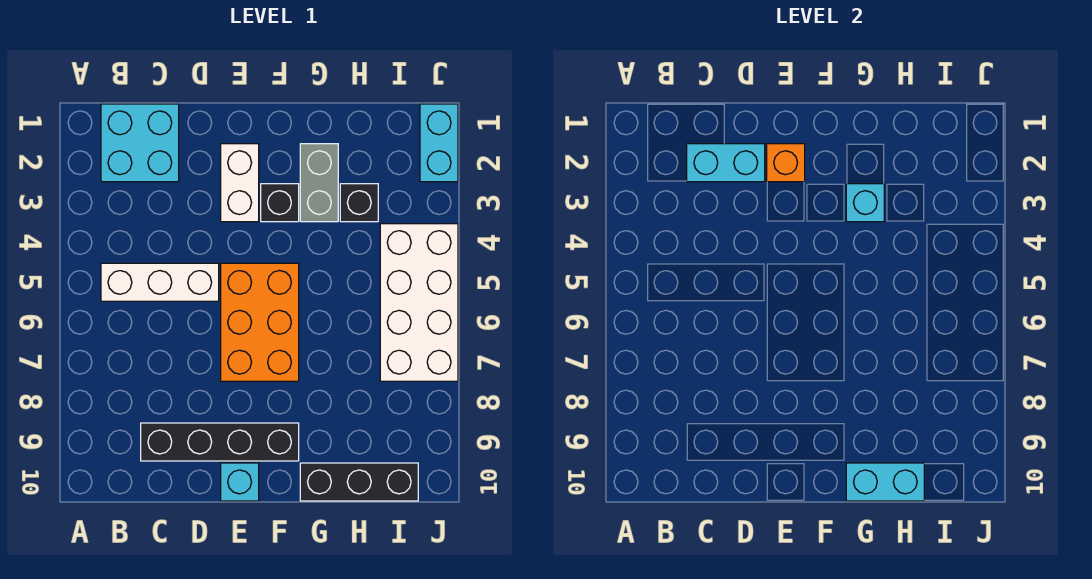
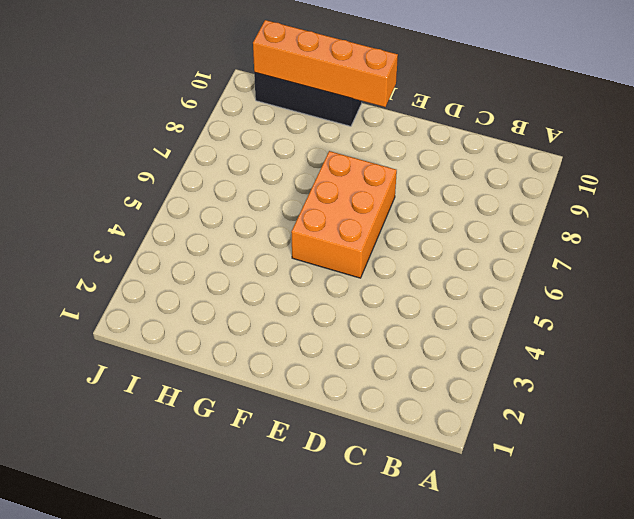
orange 1x4 brick [253,20,398,107] -> cyan 1x2 brick [846,463,924,501]
none -> cyan 2x2 brick [101,104,179,182]
none -> white 1x3 brick [101,263,219,301]
none -> black 1x4 brick [141,423,299,461]

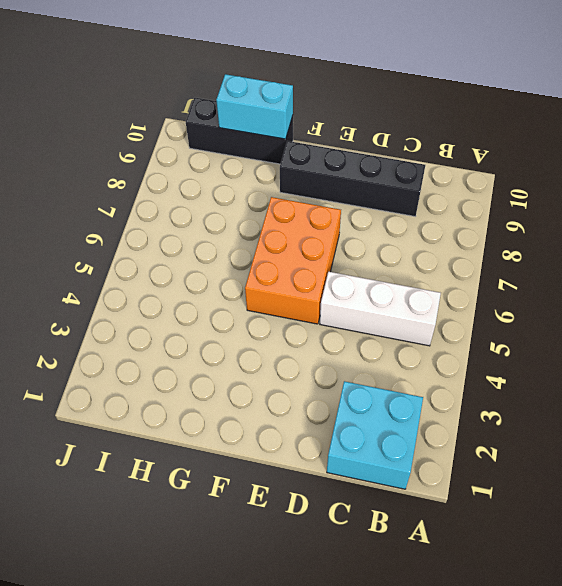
none -> white 1x2 brick [221,144,259,222]
none -> cyan 1x1 brick [221,463,259,501]
none -> black 1x1 brick [261,184,299,222]

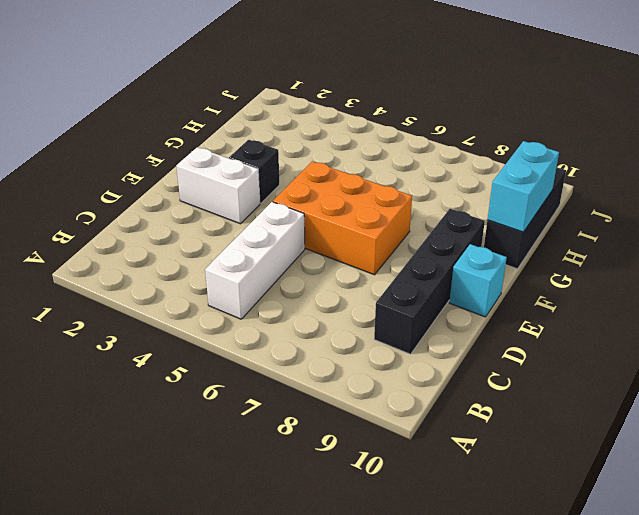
none -> cyan 2x2 brick [101,104,179,182]
none -> grey 1x2 brick [300,144,338,222]
none -> black 1x1 brick [340,184,378,222]

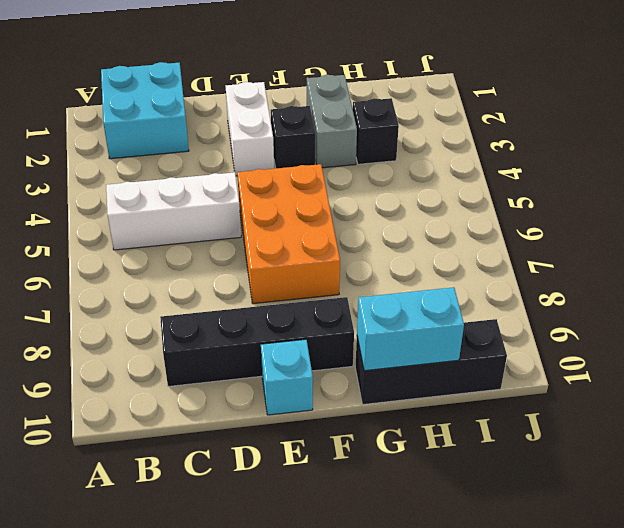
none -> white 2x4 brick [380,224,458,381]
none -> cyan 1x2 brick [420,104,458,182]
none -> cyan 1x2 brick [687,144,765,182]

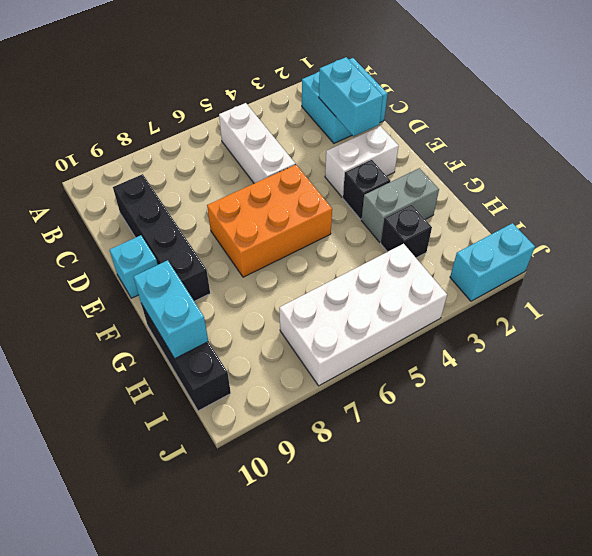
none -> orange 1x1 brick [767,144,805,182]
none -> cyan 1x1 brick [846,184,884,222]

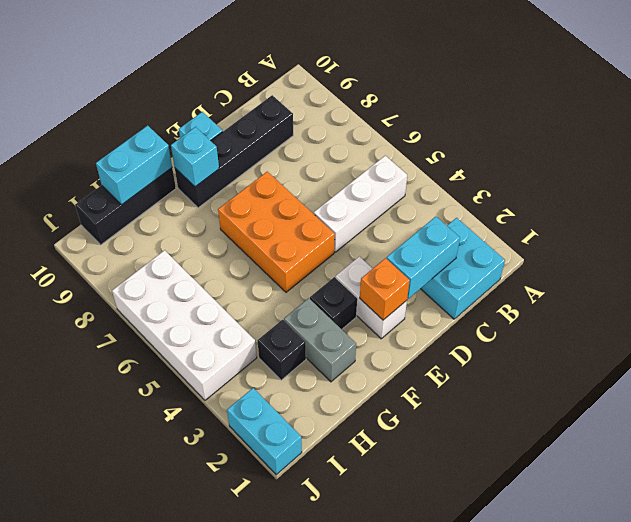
cyan 1x1 brick [171,127,219,187] -> cyan 1x1 brick moved to [846,184,884,222]

